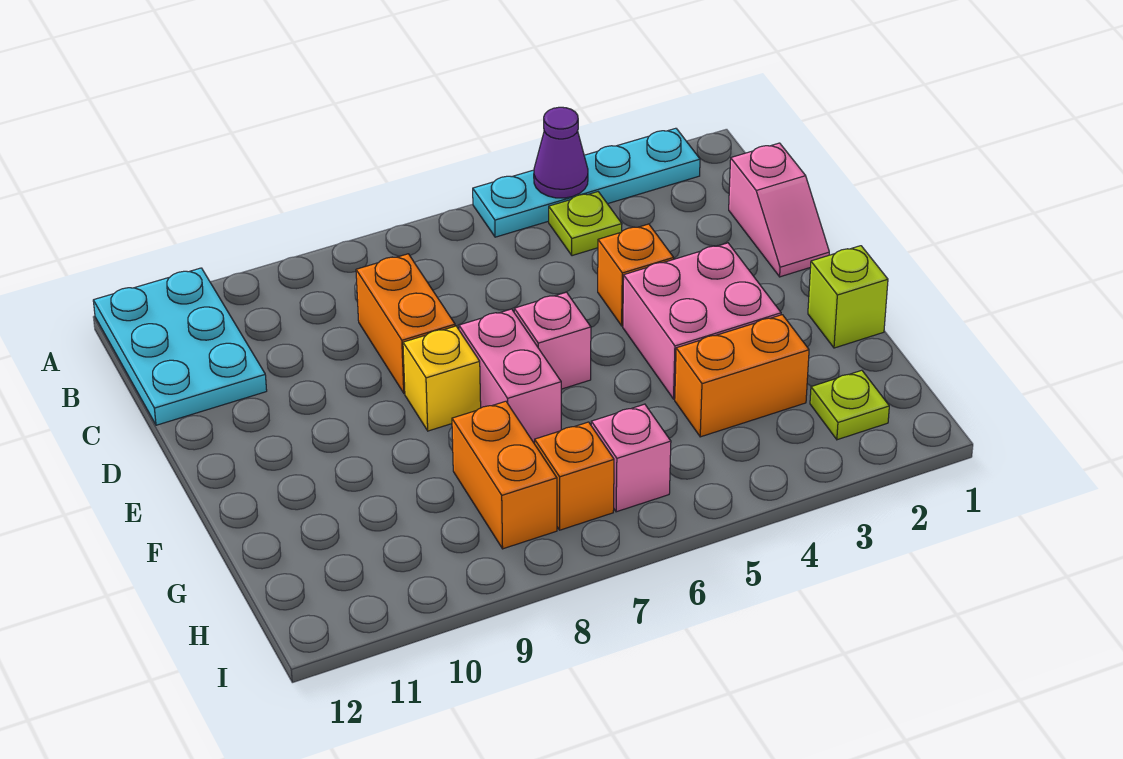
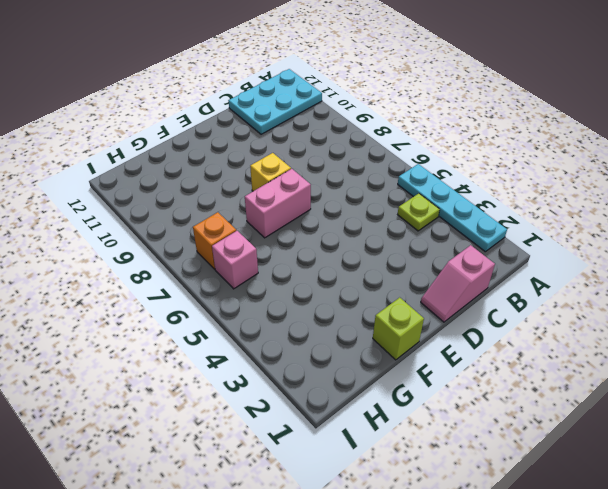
none -> orange 1x2 brick [356,254,455,393]
none -> orange 1x1 brick [598,224,674,326]
none -> pink 2x2 brick [623,243,781,399]

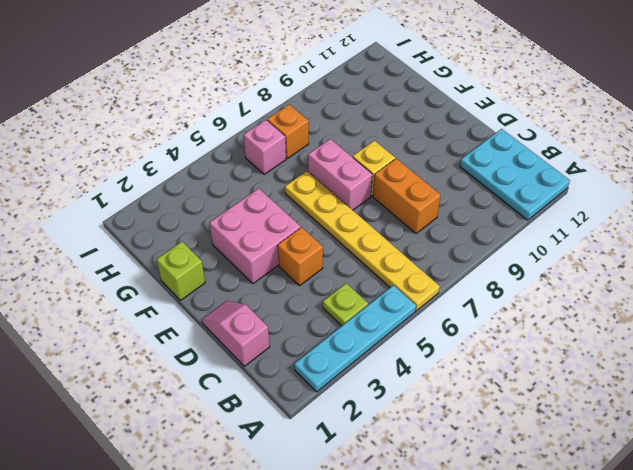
yellow 1x6 plate [285,171,440,311] -> pink 1x1 brick [514,292,591,389]
none -> orange 1x2 brick [675,315,809,437]
none -> orange 1x2 brick [452,401,557,549]
none -> lime 1x1 plate [810,370,889,440]

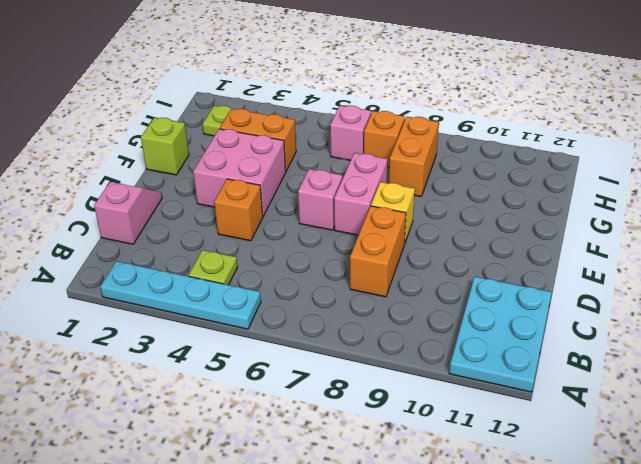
none -> purple 1x1 cone [534,107,588,198]

